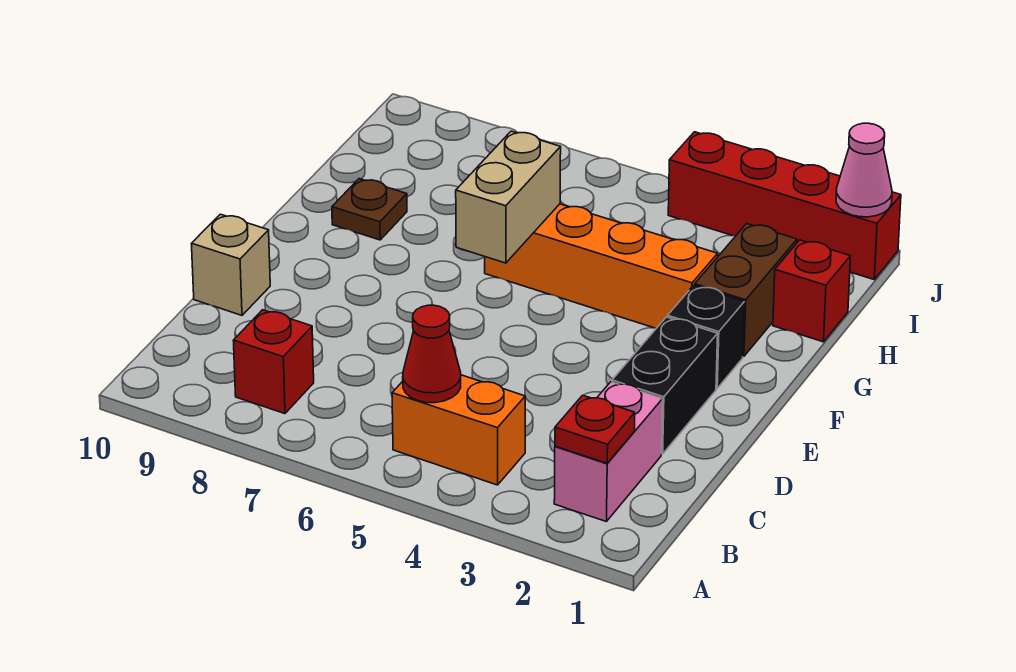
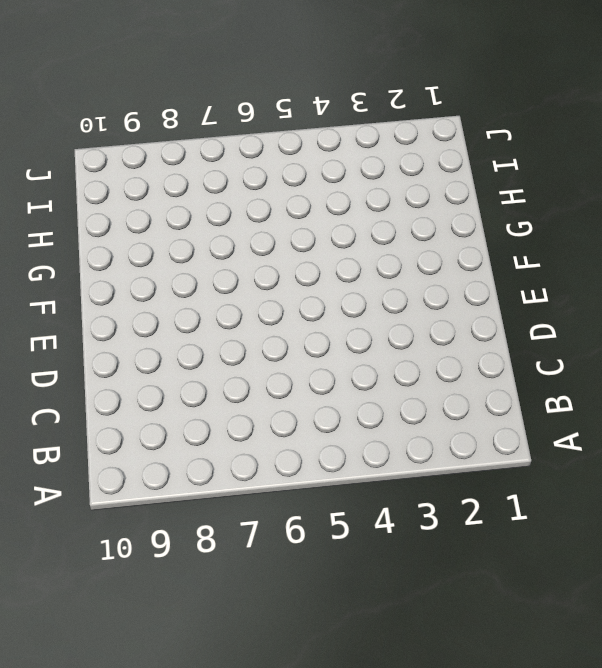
none -> pink 1x2 brick [554,382,663,522]
none -> orange 1x2 brick [392,375,525,485]
none -> red 1x1 brick [233,310,314,414]

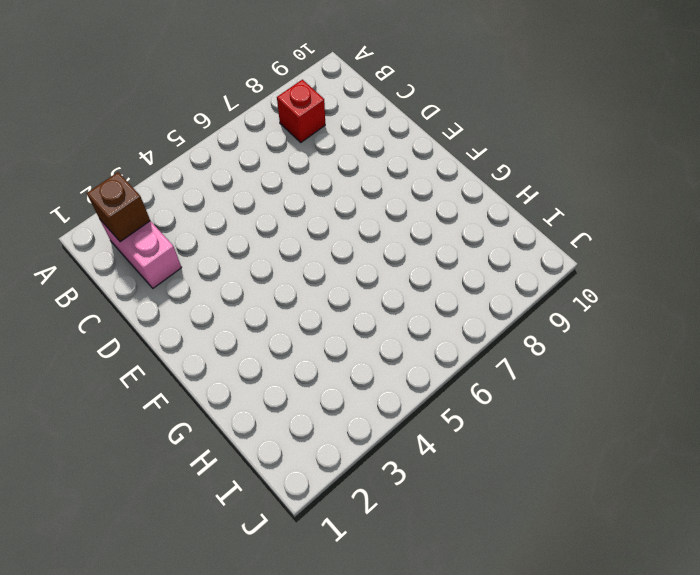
brown 1x1 brick [87,172,150,242] -> red 1x1 plate [555,395,635,463]
none -> orange 1x2 brick [392,375,525,485]
none -> black 1x2 brick [612,317,718,454]
none -> tan 1x1 brick [191,214,270,315]

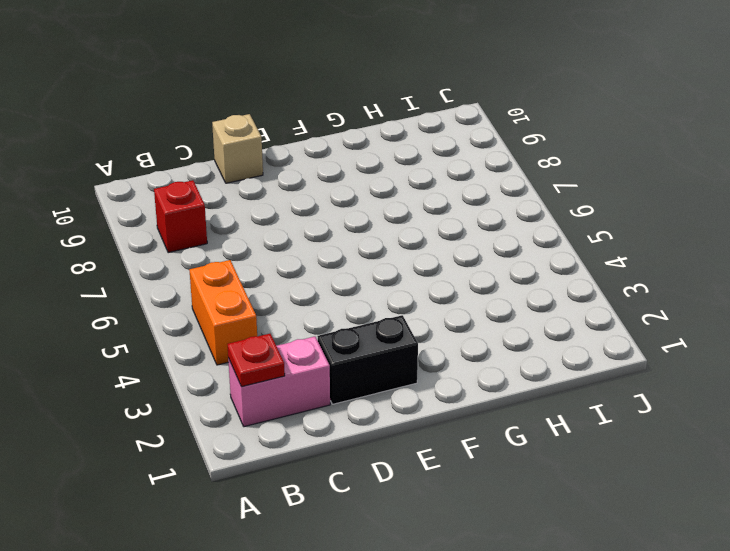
none -> black 1x1 brick [668,285,744,388]
none -> brown 1x2 brick [695,224,797,356]
none -> orange 1x4 brick [485,204,718,328]

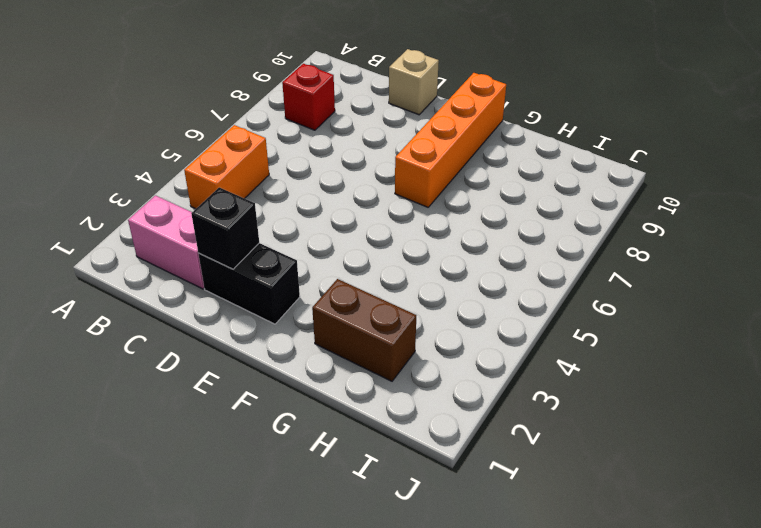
black 1x1 brick [191,187,259,269] -> black 1x1 brick moved to [668,285,744,388]
orange 1x4 brick [395,73,506,207] -> orange 1x4 brick moved to [485,204,718,328]
none -> brown 1x1 plate [332,179,407,240]
none -> red 1x1 brick [773,240,850,342]
none -> red 1x4 brick [668,132,901,279]

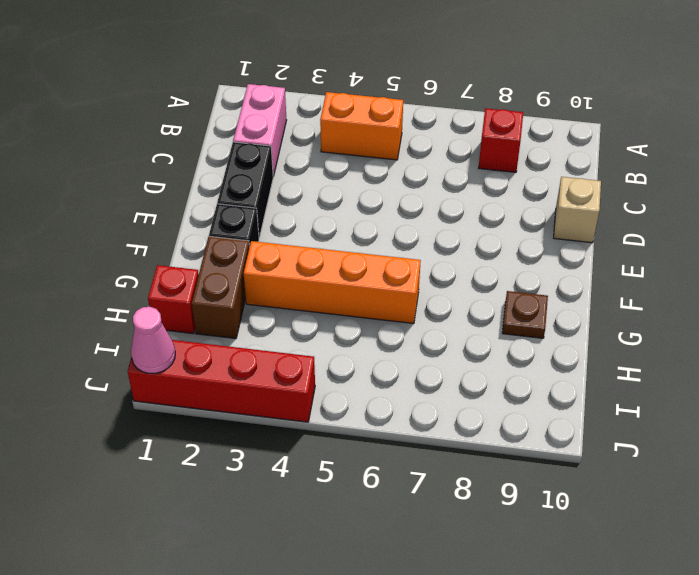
none -> red 1x1 plate [555,395,635,463]
none -> red 1x1 cone [403,305,461,403]
none -> tan 1x2 brick [456,131,561,263]

